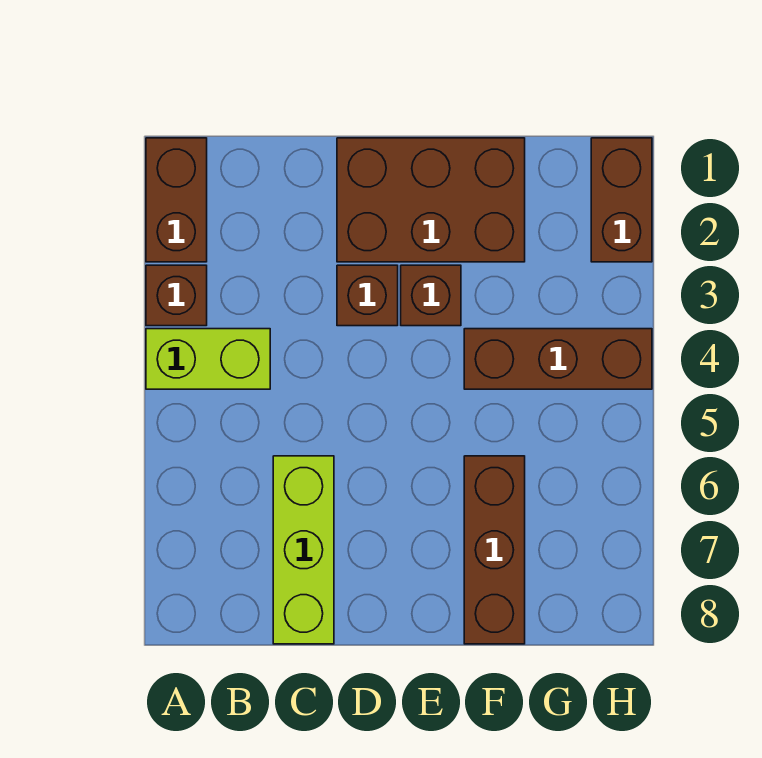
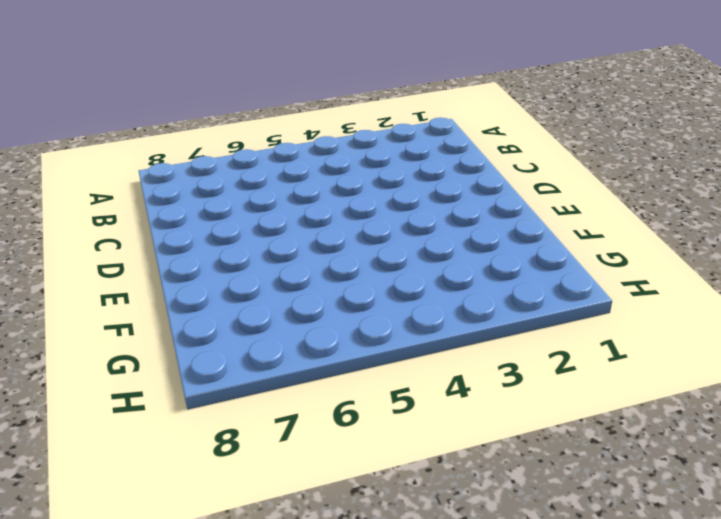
none -> brown 1x2 brick [146,138,207,262]
none -> brown 1x1 brick [146,265,207,326]

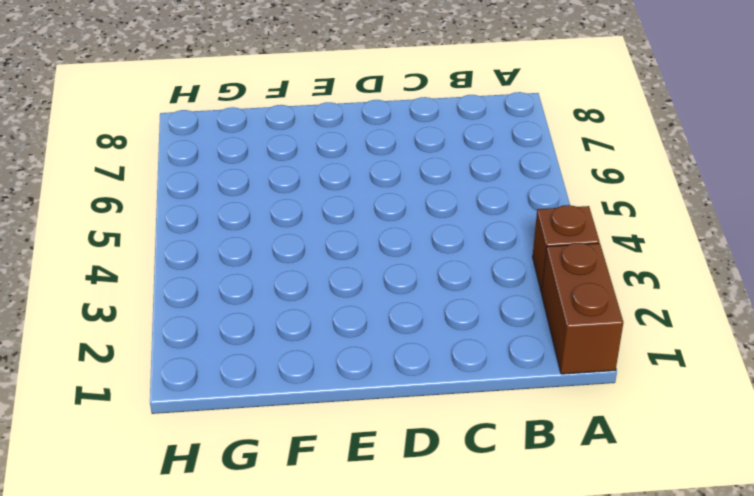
none -> lime 1x2 brick [146,329,270,389]
none -> lime 1x3 brick [273,456,334,644]

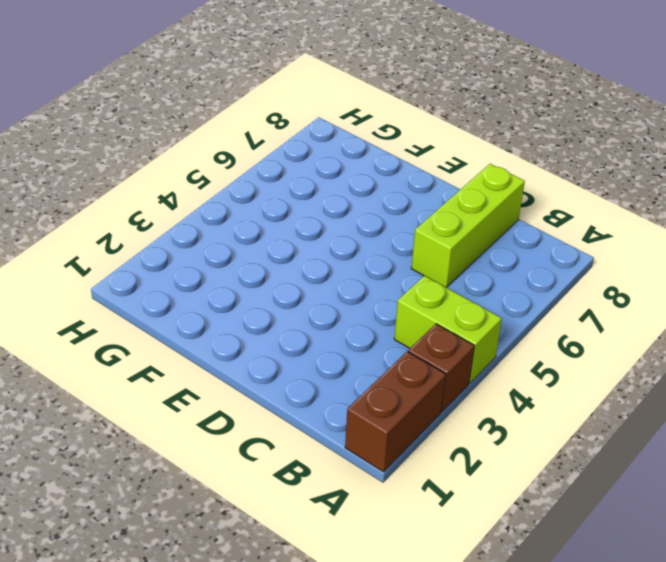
none -> brown 2x3 brick [337,138,525,262]
none -> brown 1x1 brick [337,265,398,326]

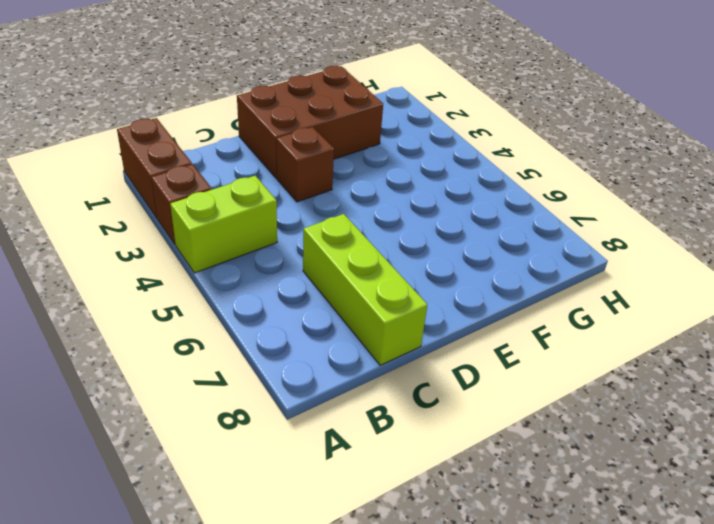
none -> brown 1x1 brick [401,265,461,326]
none -> brown 1x3 brick [464,329,652,389]

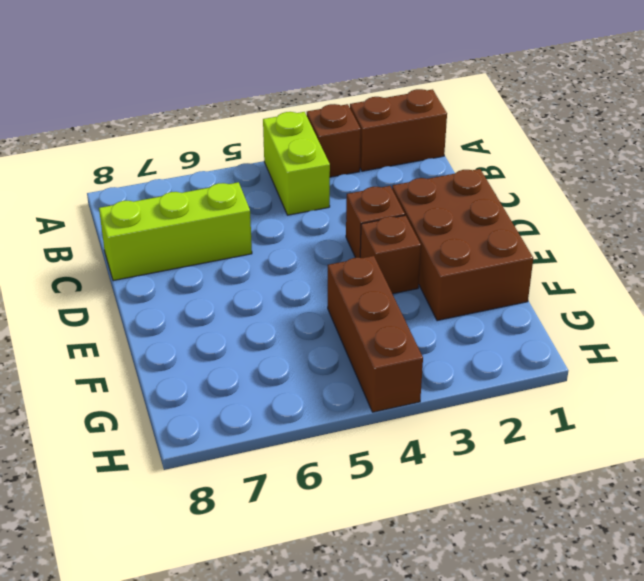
none -> brown 1x3 brick [464,456,525,644]
none -> brown 1x2 brick [591,138,652,262]

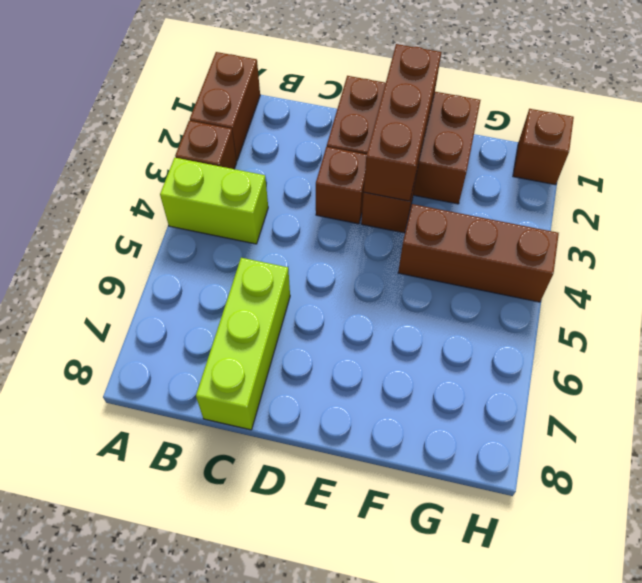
brown 1x3 brick [364,44,441,201] -> brown 1x3 brick moved to [464,456,525,644]
brown 1x1 brick [513,109,574,185] -> brown 1x2 brick [591,138,652,262]

